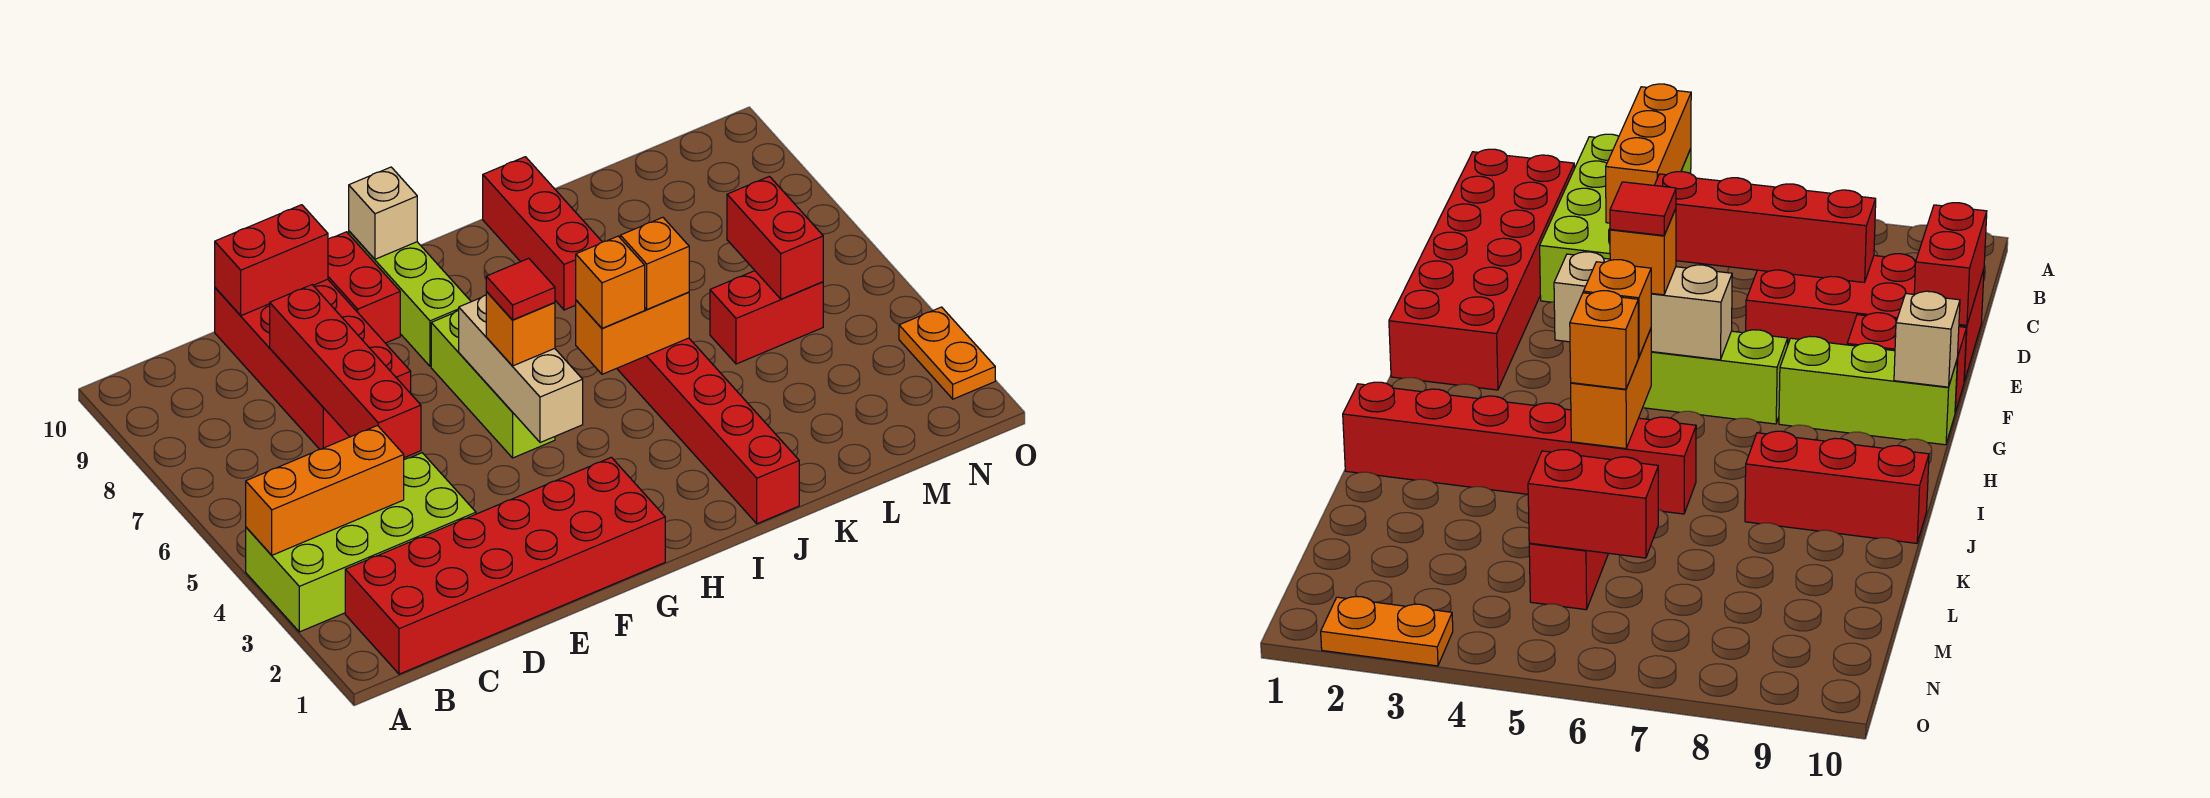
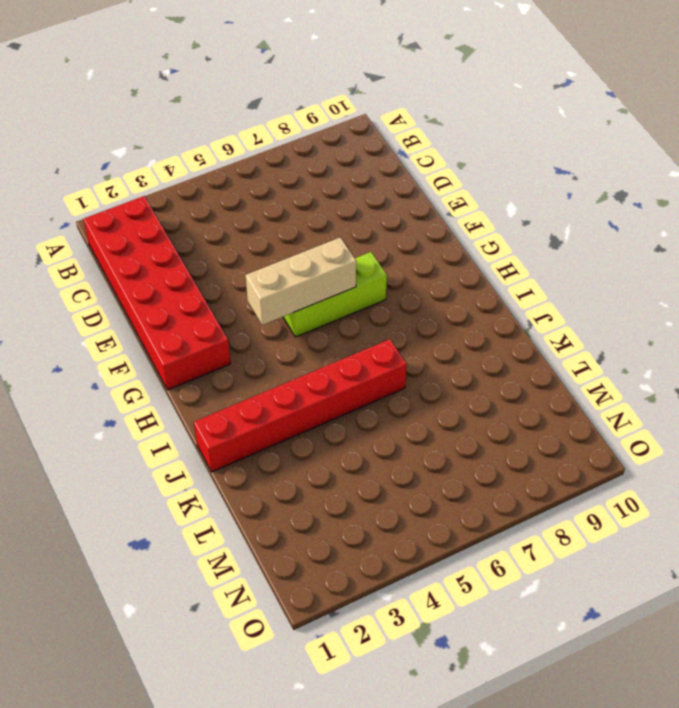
none -> lime 2x4 brick [246,453,476,632]
none -> red 2x4 brick [215,279,411,449]
none -> red 1x2 brick [328,232,400,343]

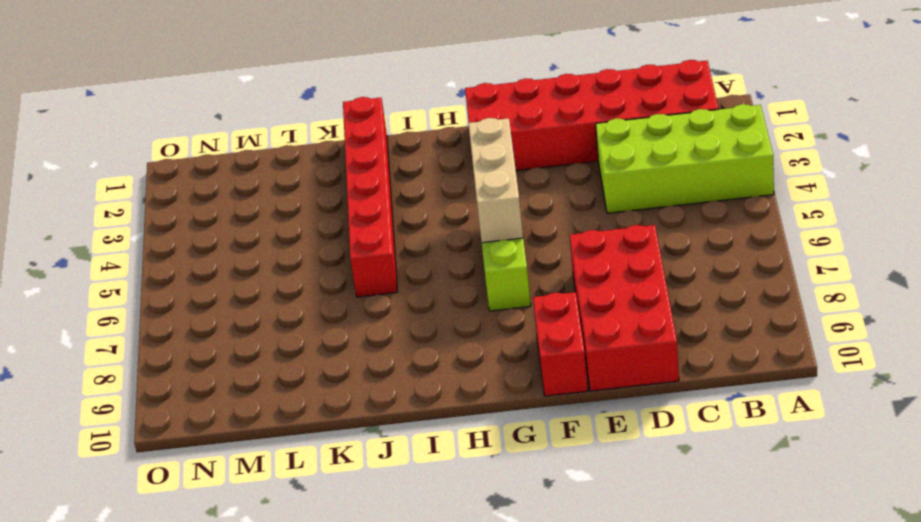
none -> lime 1x3 brick [349,231,471,366]
none -> red 1x3 brick [483,157,602,310]
none -> red 1x2 brick [710,271,823,364]

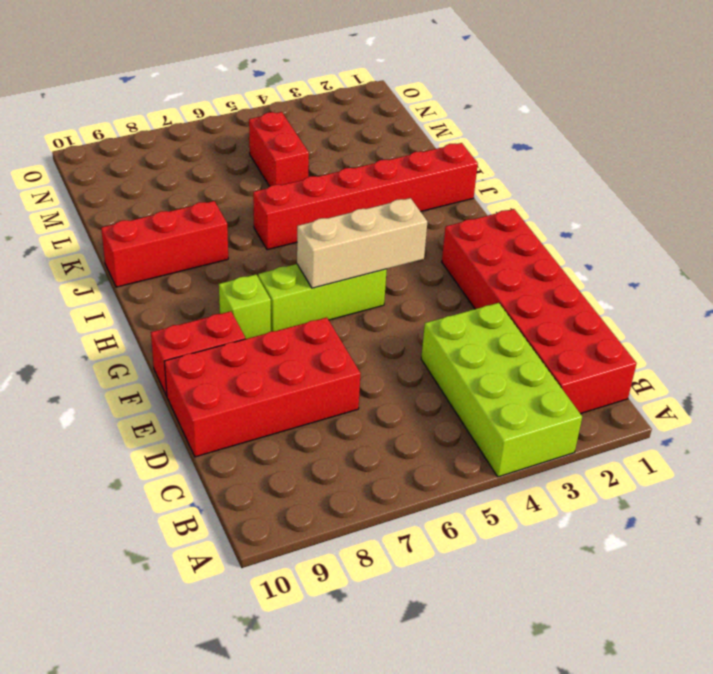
lime 1x1 brick [219,275,271,339] -> lime 1x3 brick [349,231,471,366]
none -> orange 1x2 plate [899,307,995,399]
none -> orange 1x3 brick [246,426,404,555]
none -> red 1x4 brick [270,285,421,458]

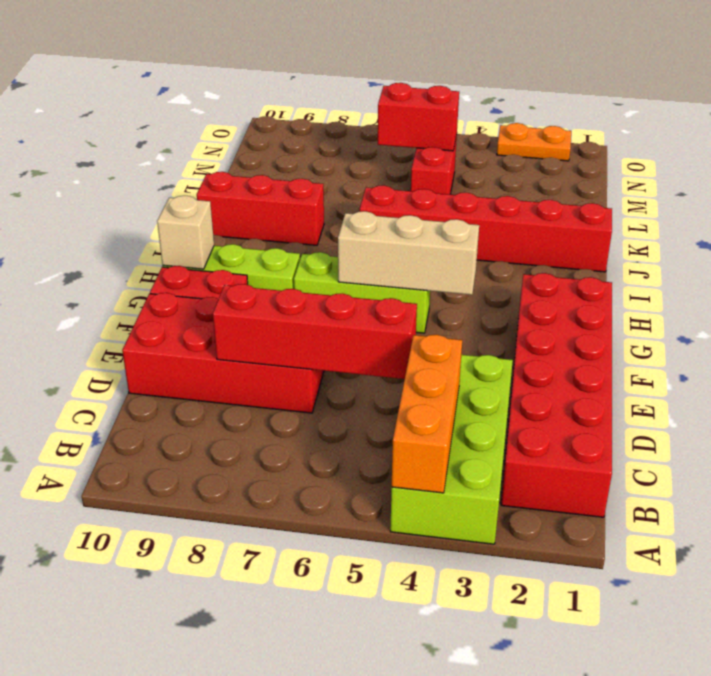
none -> red 1x2 brick [215,205,328,316]
none -> orange 1x2 brick [576,292,689,374]
none -> orange 1x1 brick [486,292,555,366]

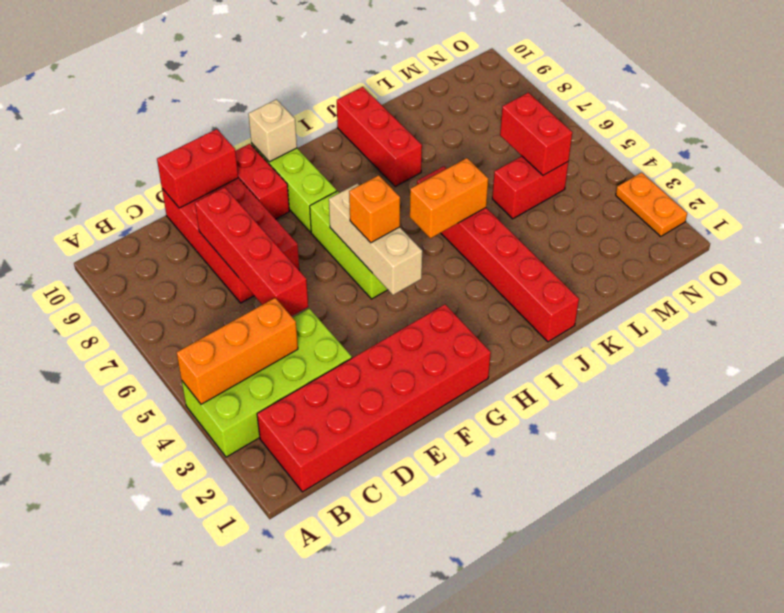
none -> orange 1x1 brick [576,236,645,328]
none -> orange 1x1 brick [620,217,689,309]
none -> red 1x1 tile [486,258,555,320]

